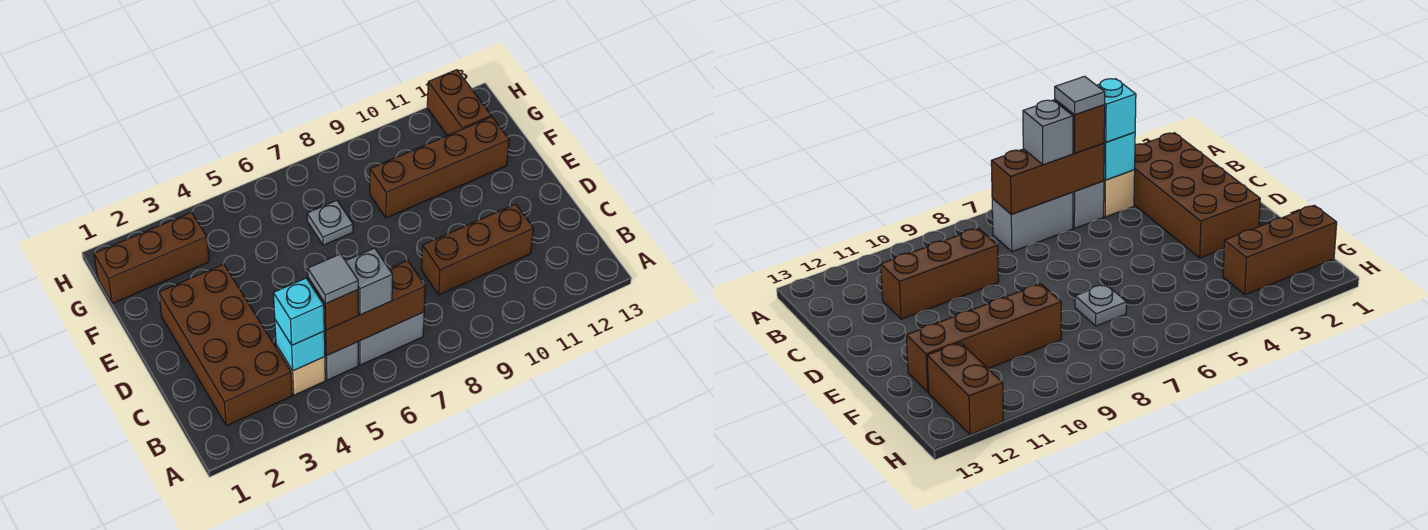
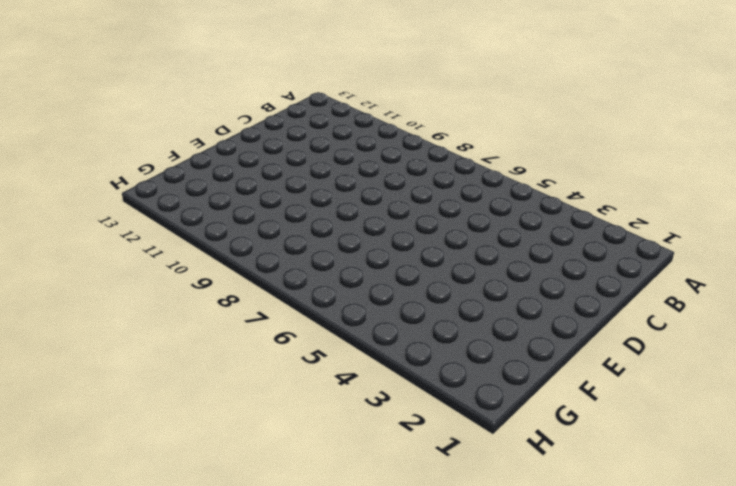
none -> brown 2x4 brick [159,264,292,426]
none -> tan 1x1 brick [276,345,325,395]
none -> grey 1x1 brick [325,342,358,380]

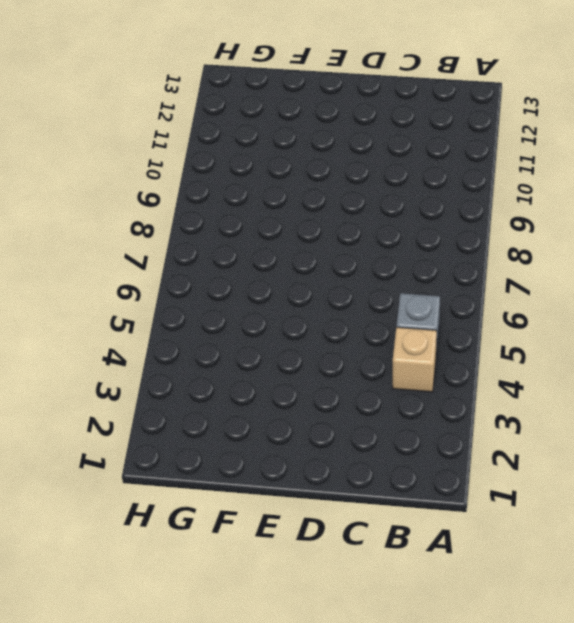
none -> brown 2x4 brick [159,264,292,426]
none -> grey 1x2 brick [358,312,424,365]
none -> brown 1x3 brick [422,204,534,295]

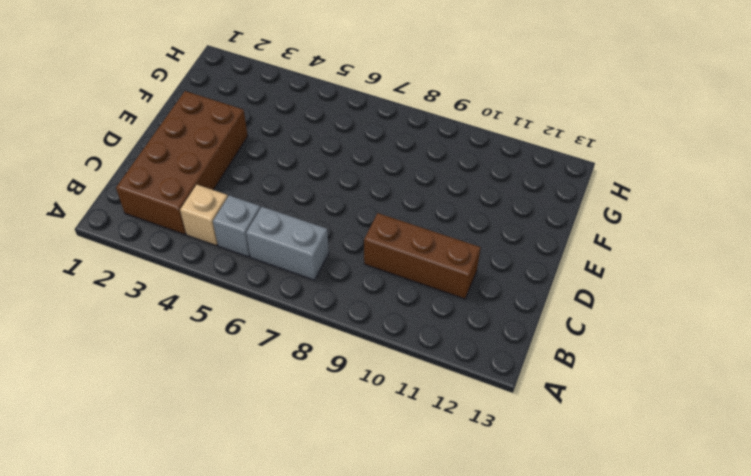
none -> grey 1x1 plate [307,200,353,245]
none -> brown 1x4 brick [370,117,509,218]
none -> brown 1x3 brick [94,212,209,303]

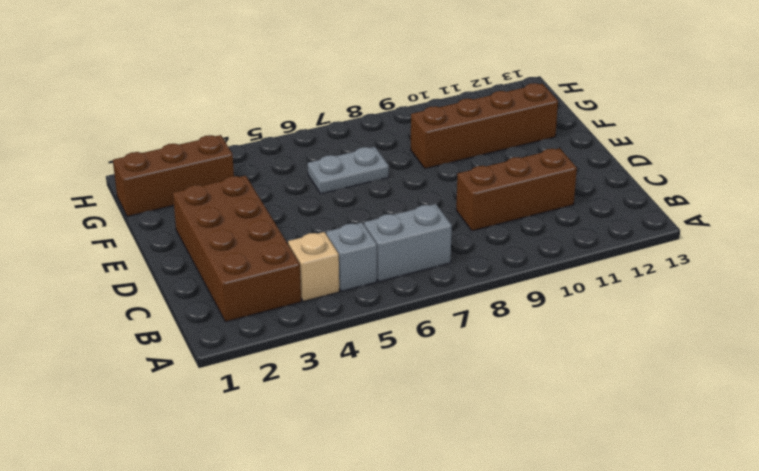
grey 1x2 plate [308,147,389,194] -> grey 1x1 plate [307,200,353,245]
none -> brown 1x2 brick [427,70,491,136]
none -> cyan 1x1 brick [275,320,325,371]
none -> brown 1x3 brick [324,260,425,356]

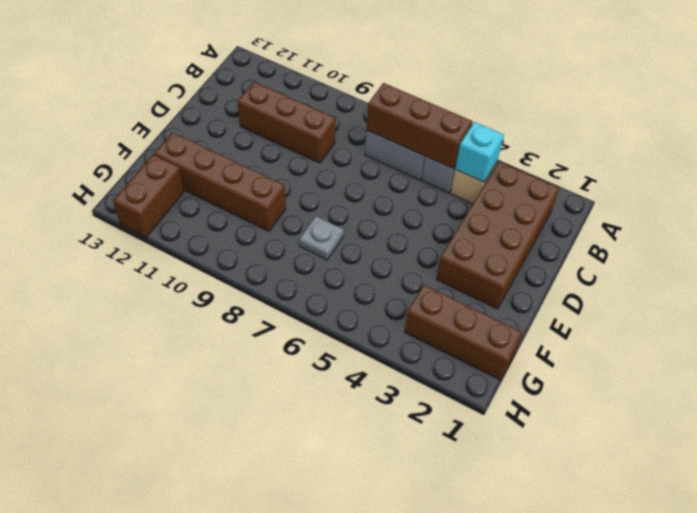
none -> cyan 1x1 brick [273,278,324,345]
none -> brown 1x1 brick [308,278,358,330]
none -> grey 1x1 brick [346,248,393,315]

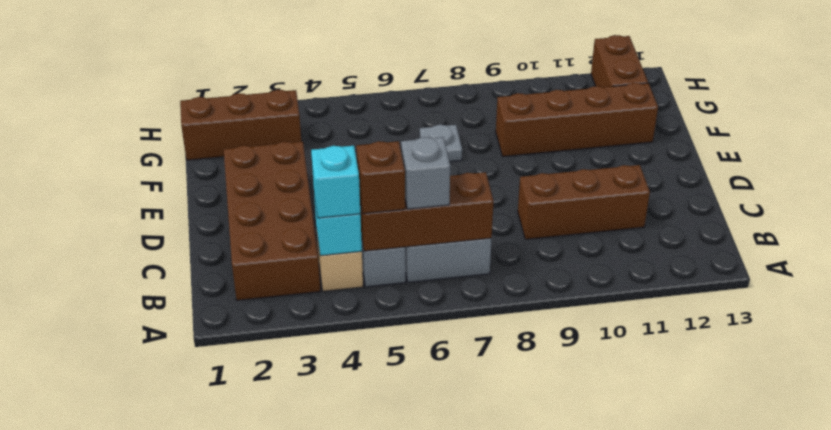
none -> grey 1x1 tile [308,254,358,304]

